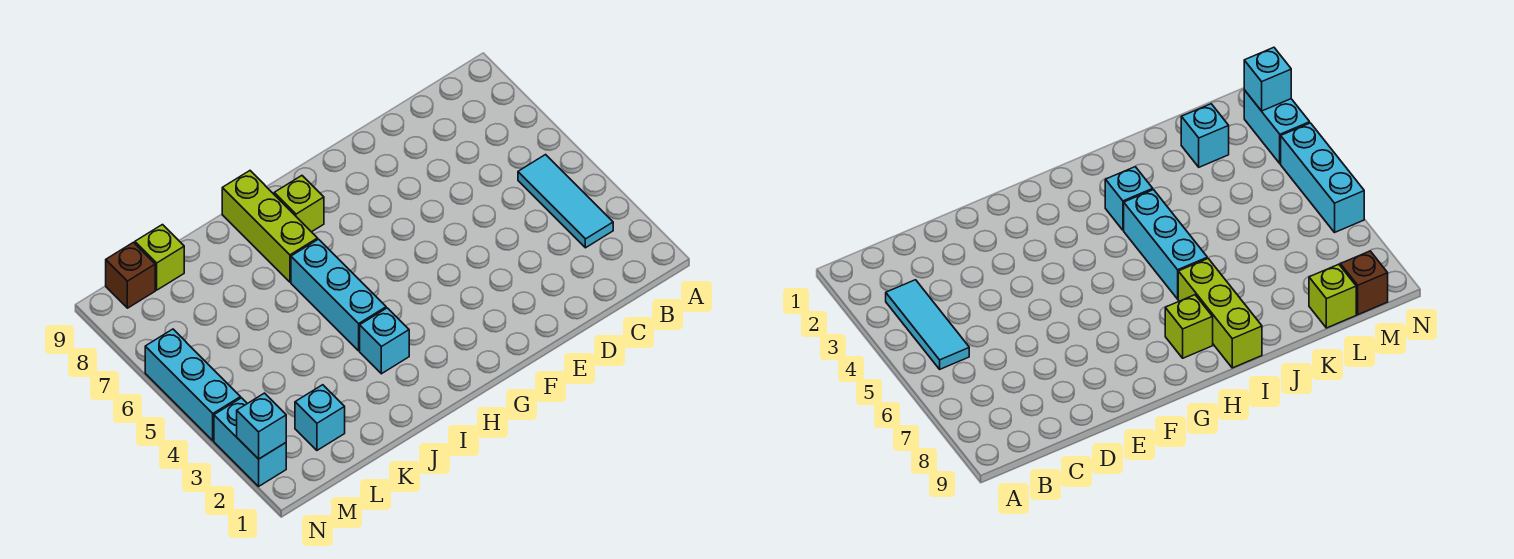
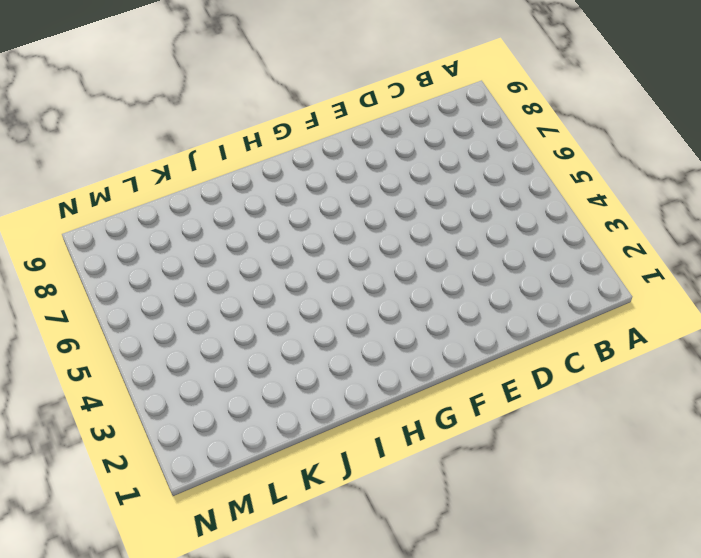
none -> cyan 1x3 tile [518,155,613,248]
none -> lime 1x1 brick [274,176,324,232]

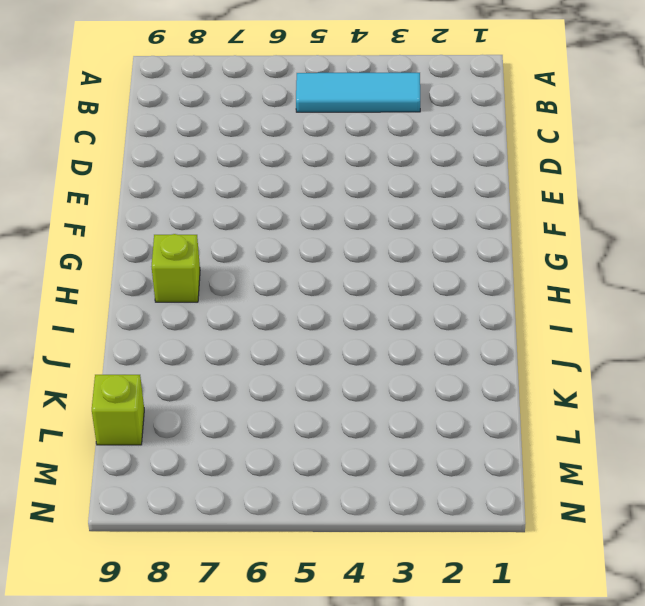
none -> cyan 1x1 brick [360,308,409,374]
none -> cyan 1x3 brick [291,239,386,351]

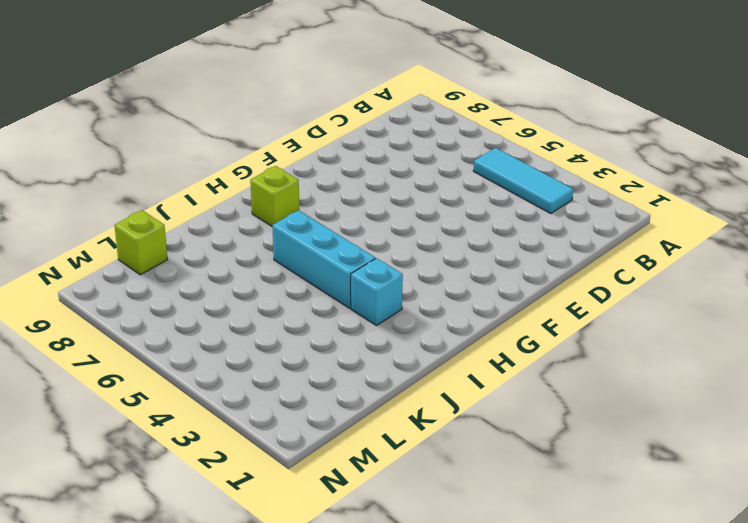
none -> lime 1x3 brick [222,171,318,282]
none -> cyan 1x1 brick [295,385,345,450]

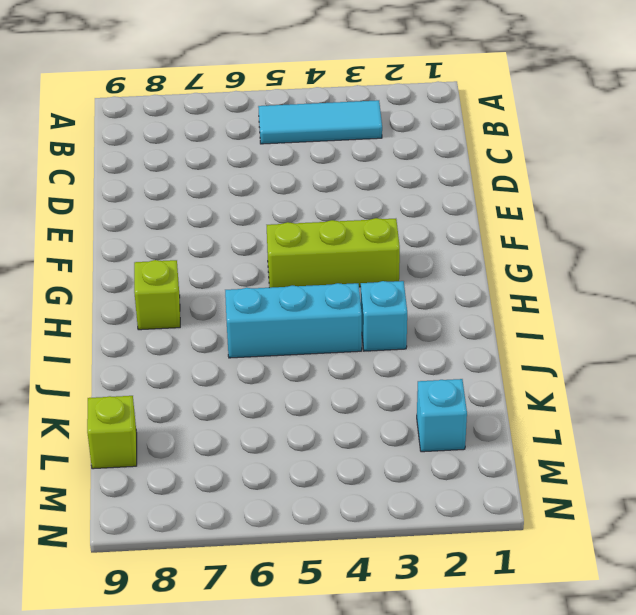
lime 1x3 brick [267,218,400,288] -> lime 1x3 brick moved to [222,171,318,282]
none -> brown 1x1 brick [106,242,155,308]
none -> cyan 1x2 brick [214,398,286,486]

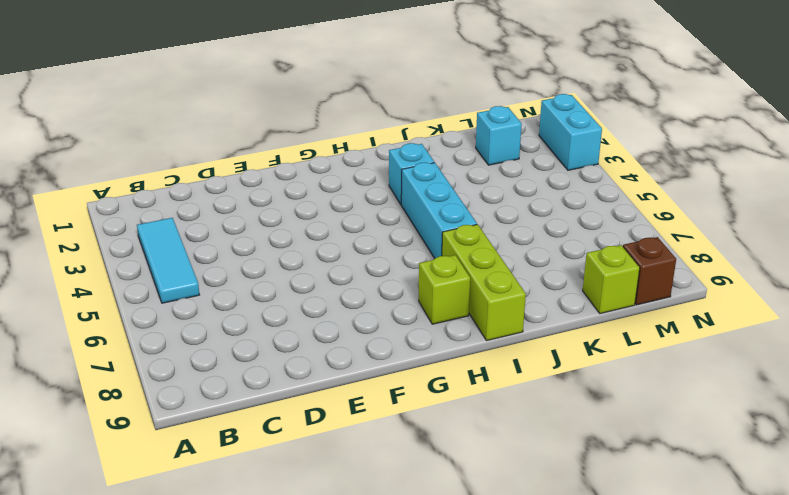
none -> cyan 1x3 brick [145,329,241,441]
none -> cyan 1x1 brick [237,393,286,459]

